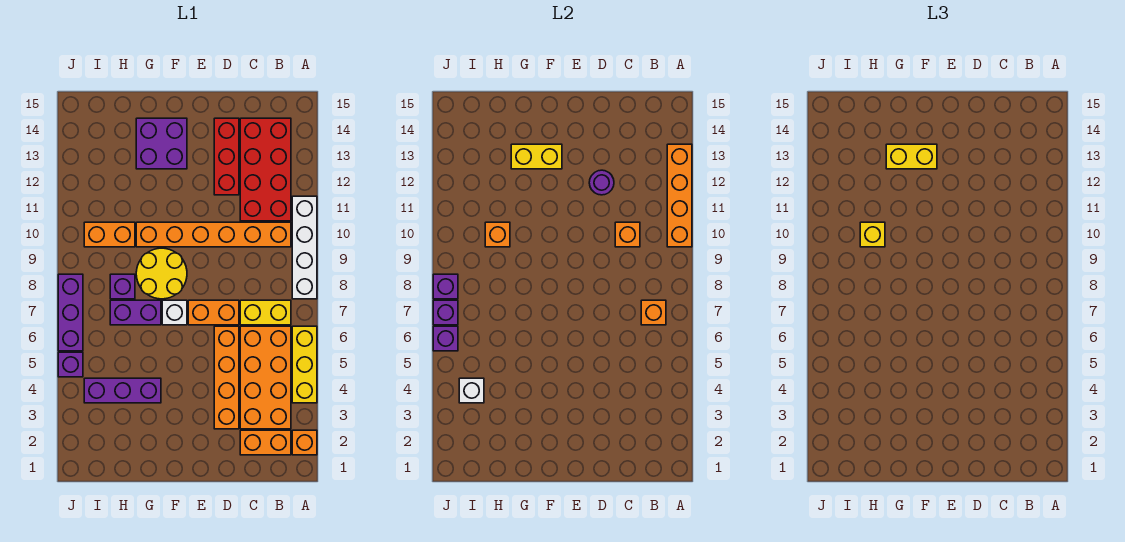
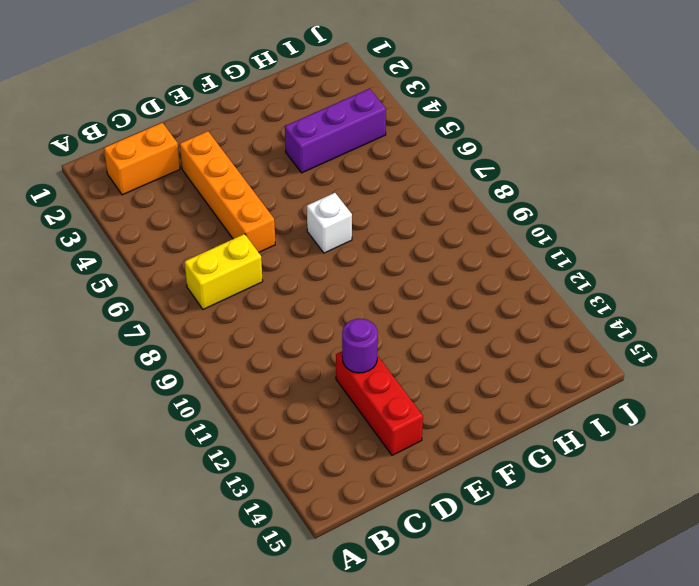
none -> orange 1x1 brick [292,430,317,455]
none -> yellow 1x3 brick [292,326,317,403]
none -> white 1x4 brick [292,196,317,299]
none -> orange 2x4 brick [240,326,291,429]

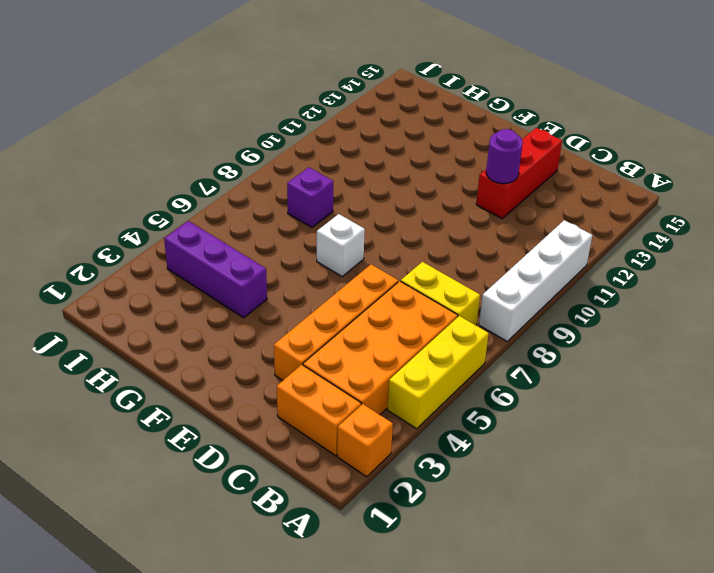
none -> orange 1x6 brick [136,222,291,247]
none -> red 2x4 brick [240,118,291,221]
none -> orange 1x2 brick [188,300,239,325]
none -> yellow 2x2 round brick [136,248,187,299]

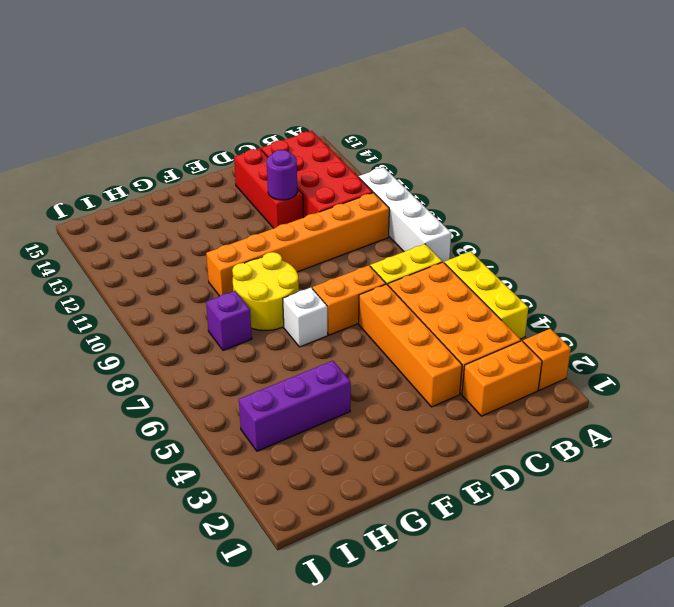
none -> purple 2x2 brick [136,118,187,169]
none -> purple 1x2 brick [110,300,161,325]
none -> orange 1x2 brick [84,222,135,247]
none -> purple 1x1 brick [58,352,83,377]

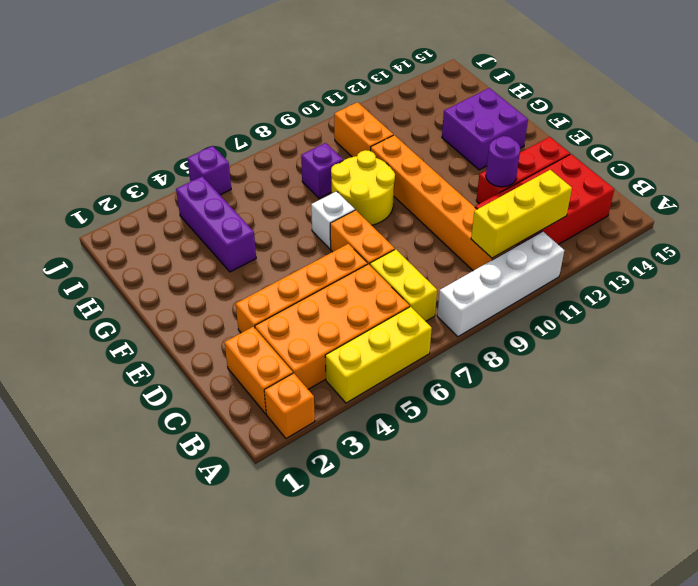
yellow 1x3 brick [471,170,572,258] -> none
none -> purple 1x2 brick [110,300,161,325]
none -> purple 1x3 brick [58,274,83,351]
none -> orange 1x4 brick [667,144,692,247]
none -> orange 1x1 brick [641,300,666,325]

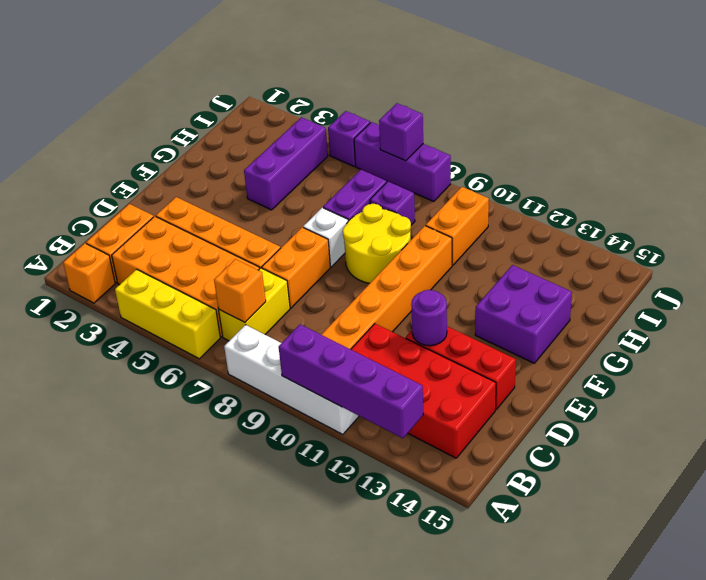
purple 1x4 brick [279,324,423,438] -> orange 1x4 brick [667,144,692,247]
none -> orange 1x1 brick [615,222,640,247]
none -> yellow 1x2 brick [511,144,562,169]
none -> orange 1x1 brick [485,222,510,247]
none -> white 1x1 brick [459,378,484,403]

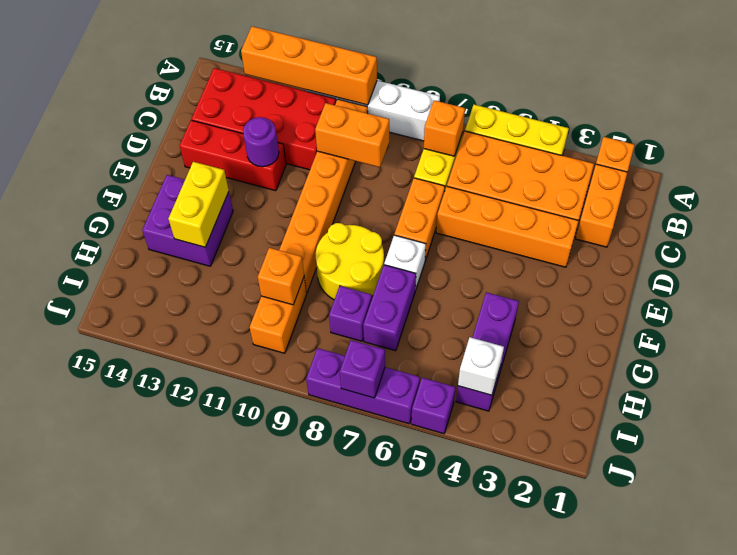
orange 1x2 brick [315,103,389,168] -> orange 1x1 brick [615,222,640,247]
none -> purple 1x1 brick [433,326,458,351]
none -> purple 1x1 brick [433,274,458,299]
none -> yellow 1x2 brick [886,144,937,169]
none -> yellow 1x1 brick [860,222,885,247]

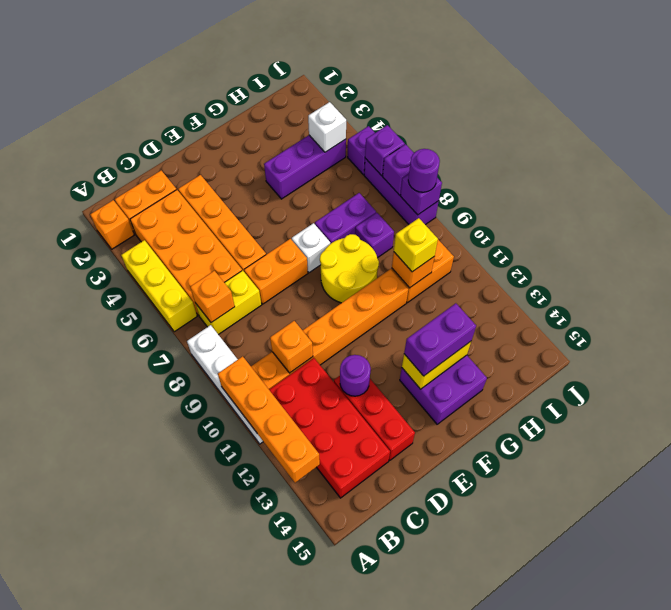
purple 1x2 brick [404,303,476,376] -> yellow 1x2 brick [886,144,937,169]
purple 1x1 round brick [408,149,440,192] -> none

